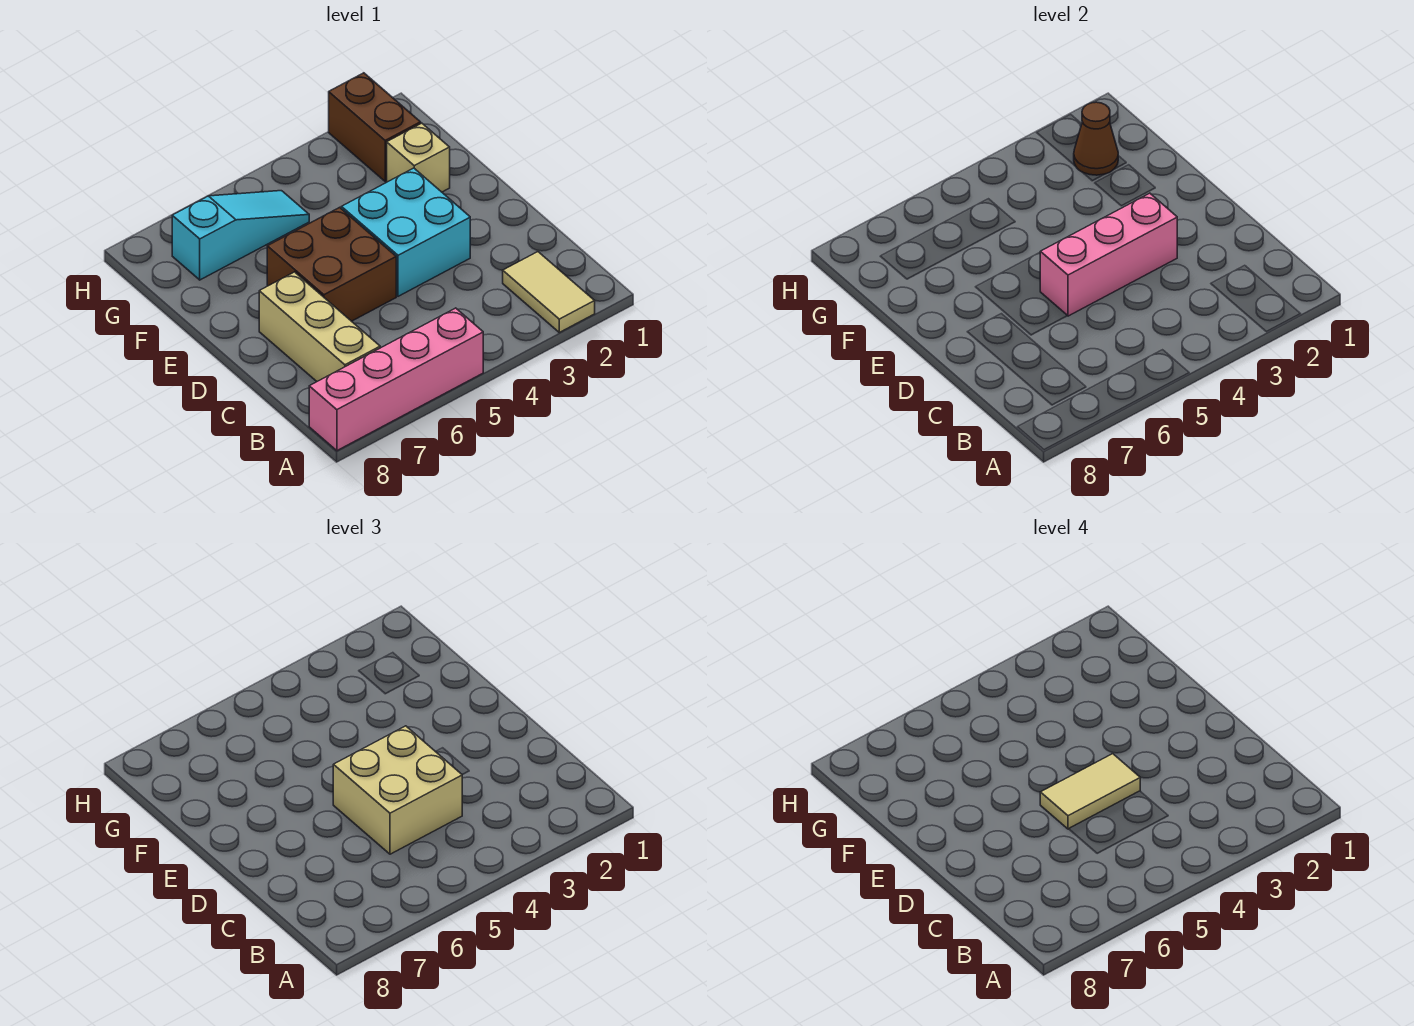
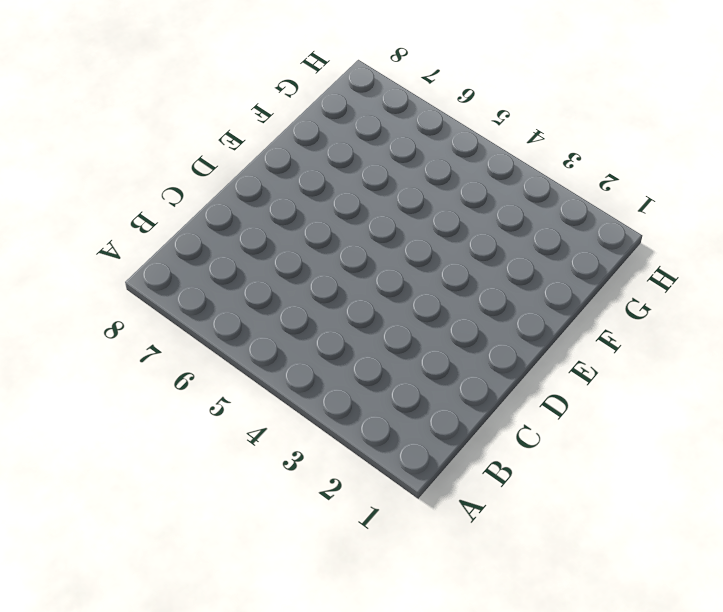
none -> tan 1x2 tile [503,252,595,332]
none -> pink 1x4 brick [309,308,483,451]
none -> tan 1x3 brick [259,272,380,381]

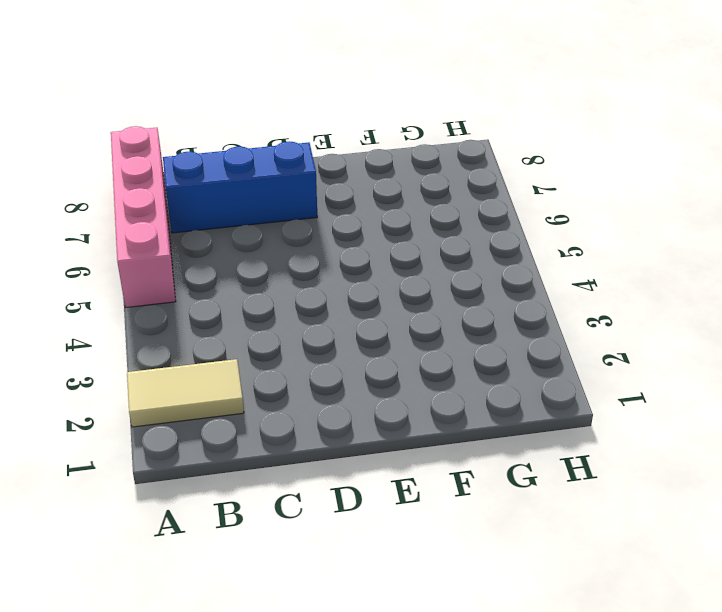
blue 1x3 brick [163,142,317,233] -> tan 1x3 brick [259,272,380,381]
none -> cyan 2x2 brick [341,168,470,296]
none -> brown 2x2 brick [267,207,396,321]
none -> tan 1x1 brick [387,123,450,192]

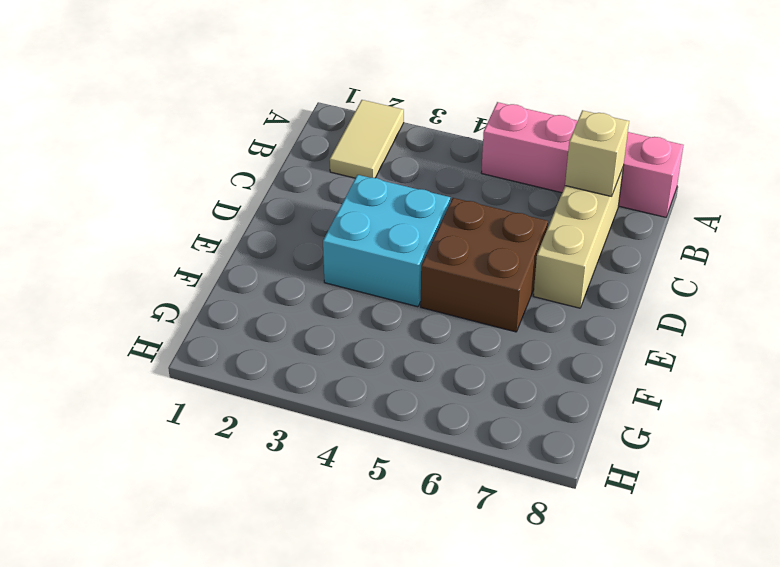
tan 1x1 brick [565,110,629,196] -> tan 1x1 brick moved to [387,123,450,192]
none -> brown 1x2 brick [329,73,421,181]
none -> cyan 1x3 slope [172,191,309,280]
none -> pink 1x3 brick [1040,193,1177,316]

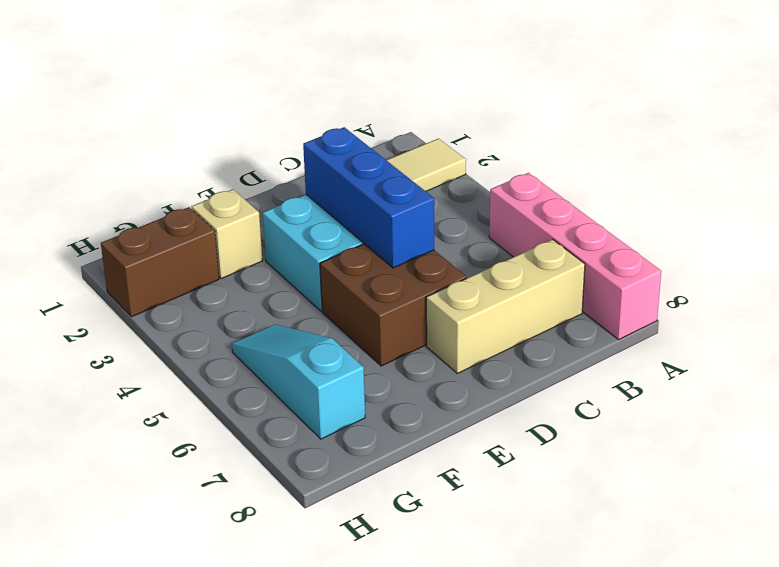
blue 1x3 brick [303,127,434,268] -> pink 1x3 brick [1040,193,1177,316]
none -> brown 1x1 cone [1074,102,1118,175]
none -> tan 2x2 brick [333,726,462,854]
none -> tan 1x2 tile [1040,754,1140,829]

